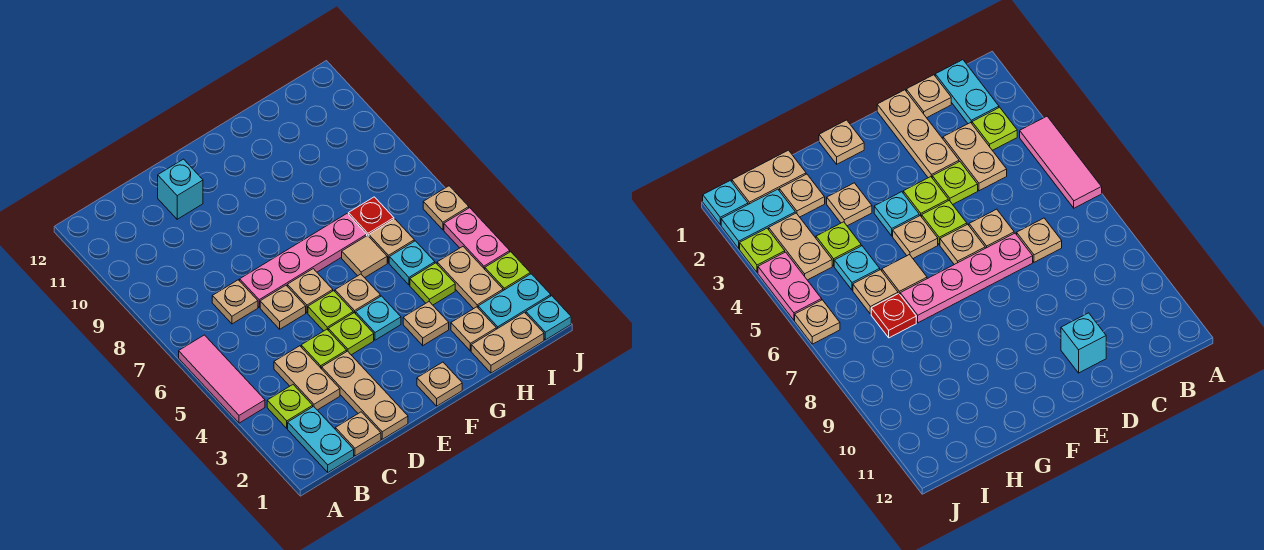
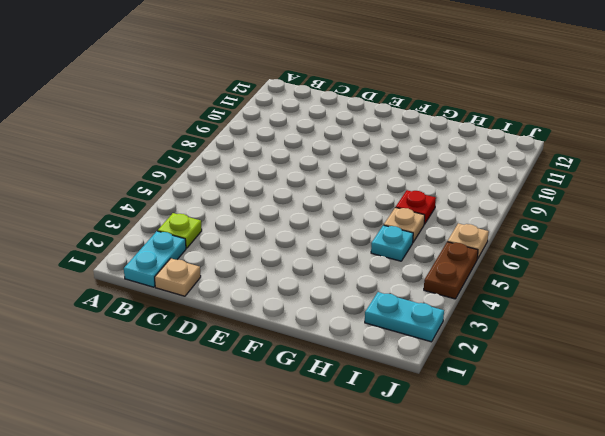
brown 1x2 plate [424,242,478,299] -> pink 1x2 plate [444,208,510,269]
none -> pink 1x3 tile [179,335,265,423]
none -> tan 1x2 plate [274,346,340,410]
none -> tan 1x1 plate [212,280,258,324]
none -> tan 1x3 plate [322,351,408,439]

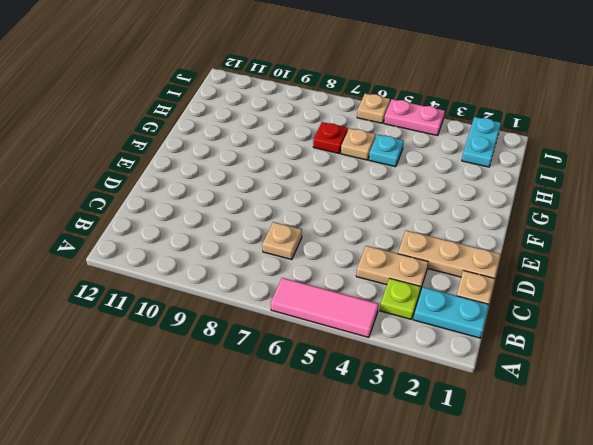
none -> lime 1x1 plate [301,329,347,369]
none -> tan 1x1 plate [260,285,306,329]
none -> pink 1x4 plate [240,214,367,307]
none -> cyan 1x1 brick [158,159,203,219]

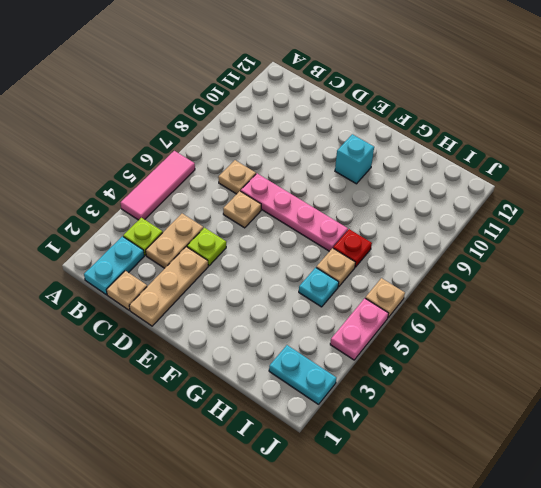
cyan 1x1 brick [335,134,374,184] -> cyan 1x1 brick moved to [158,159,203,219]
none -> lime 1x1 plate [328,313,374,355]
none -> lime 1x1 plate [308,291,353,331]
none -> tan 1x1 plate [287,269,333,313]
none -> tan 1x1 plate [417,362,462,406]

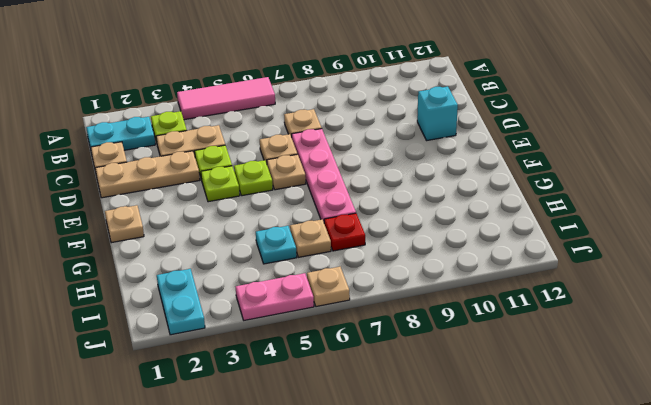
none -> cyan 1x1 plate [356,296,401,340]
none -> tan 1x1 plate [335,274,380,314]
none -> tan 1x1 plate [403,302,449,346]
none -> tan 1x1 tile [342,236,387,278]

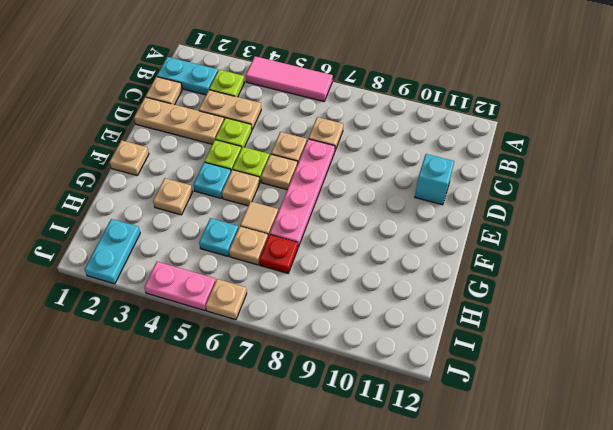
none -> tan 1x2 plate [471,312,544,373]
none -> tan 1x1 plate [451,307,496,351]
none -> lime 1x1 plate [410,263,455,305]
none -> tan 1x2 plate [437,247,503,309]

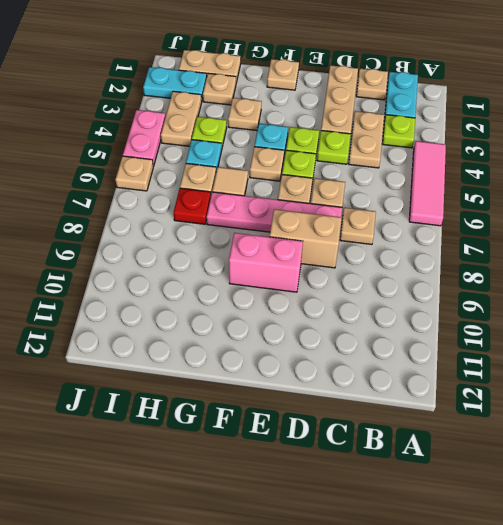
tan 1x2 brick [270,209,342,268] -> none
pink 1x2 brick [229,233,303,292] -> none
none -> cyan 1x1 brick [158,159,203,219]
none -> cyan 1x1 plate [526,296,571,340]
none -> lime 1x1 plate [485,252,530,291]

